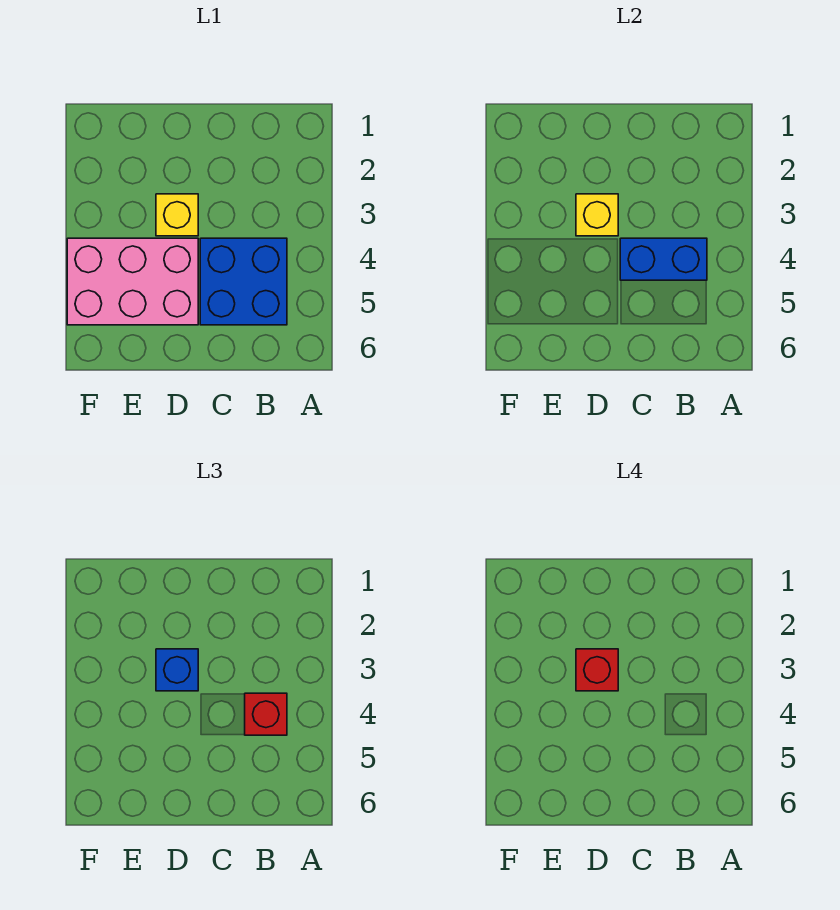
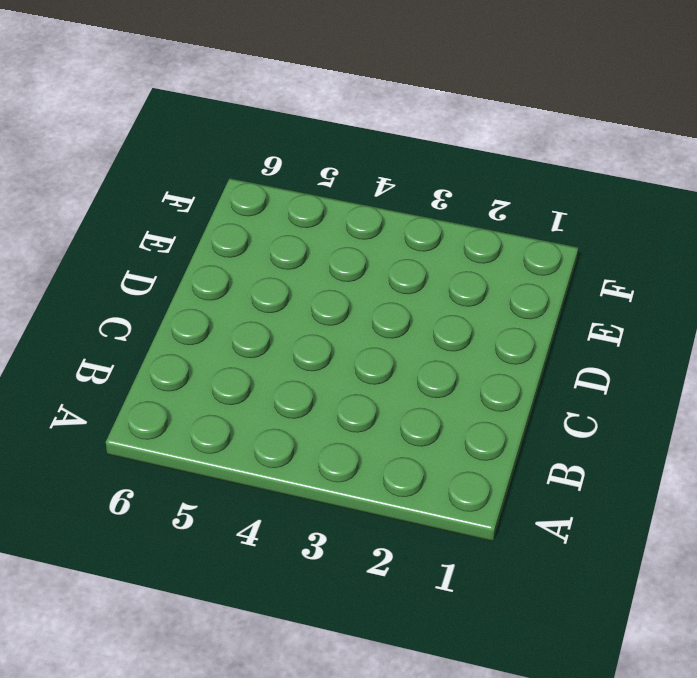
none -> blue 2x2 brick [200,238,287,325]
none -> yellow 1x1 brick [156,194,198,236]

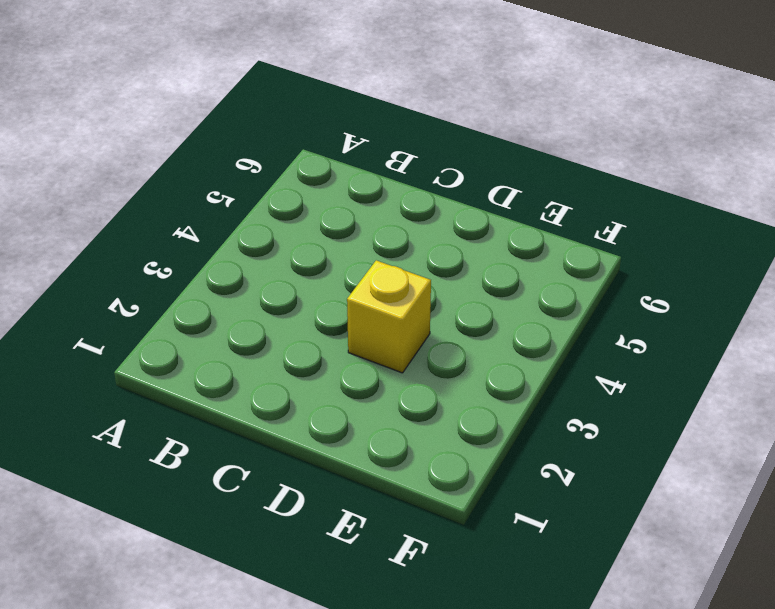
none -> blue 2x2 brick [200,238,287,325]
none -> pink 2x3 brick [67,238,198,325]

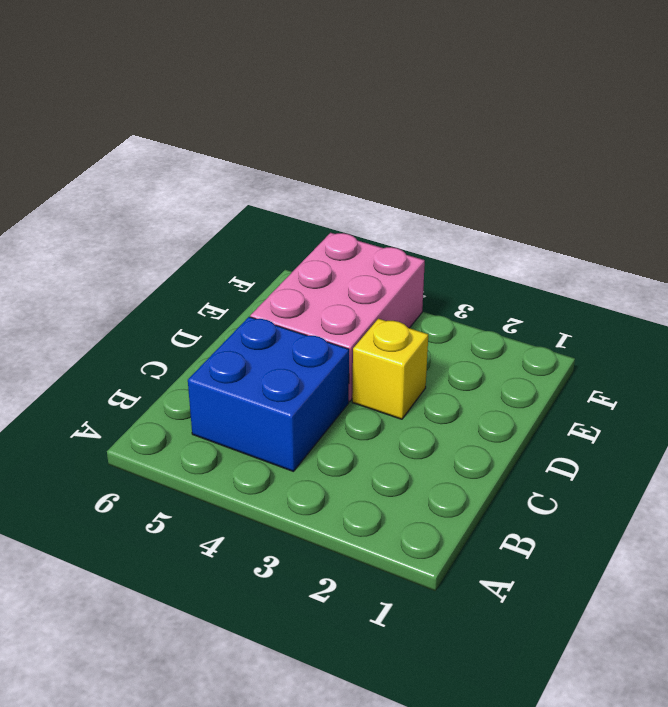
none -> blue 1x2 brick [620,238,707,280]
none -> yellow 1x1 brick [576,194,618,236]

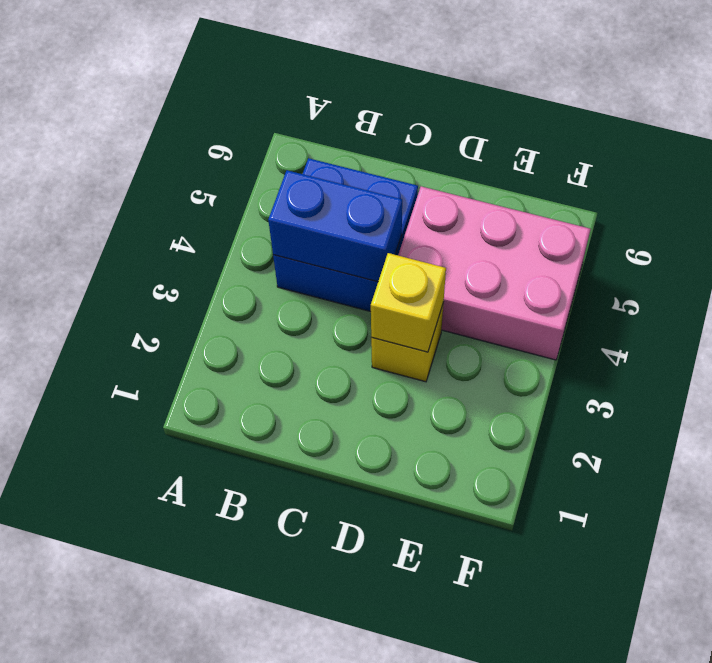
none -> red 1x1 brick [245,693,287,735]
none -> blue 1x1 brick [156,649,198,691]

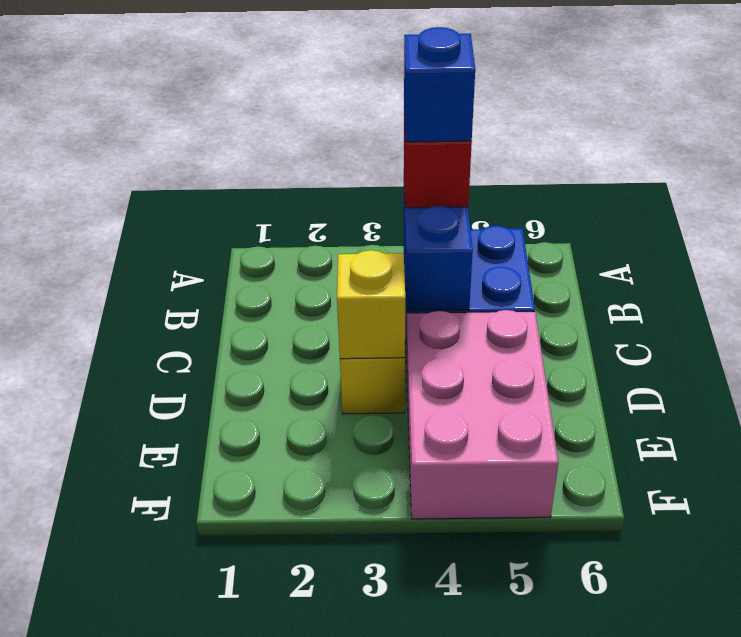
blue 1x1 brick [404,27,475,142] -> blue 1x1 brick moved to [156,649,198,691]
none -> red 1x1 brick [576,649,618,691]

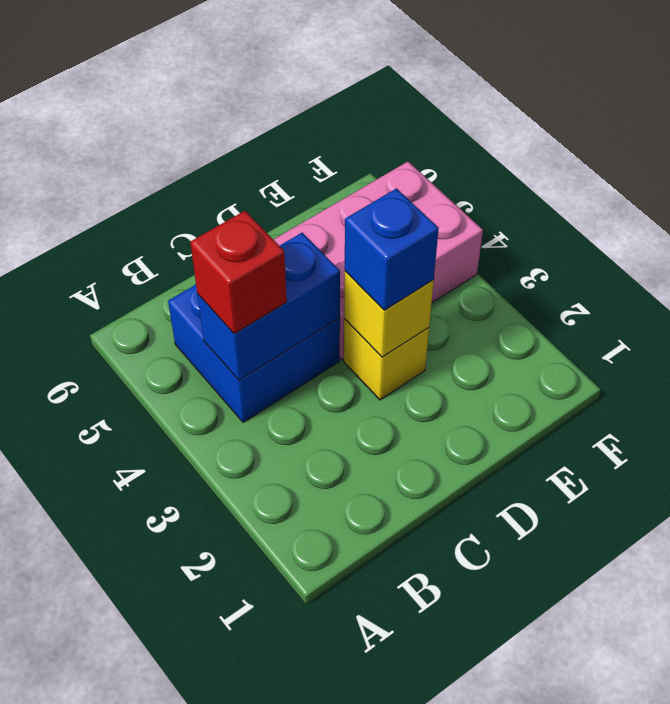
none -> red 1x1 brick [576,649,618,691]

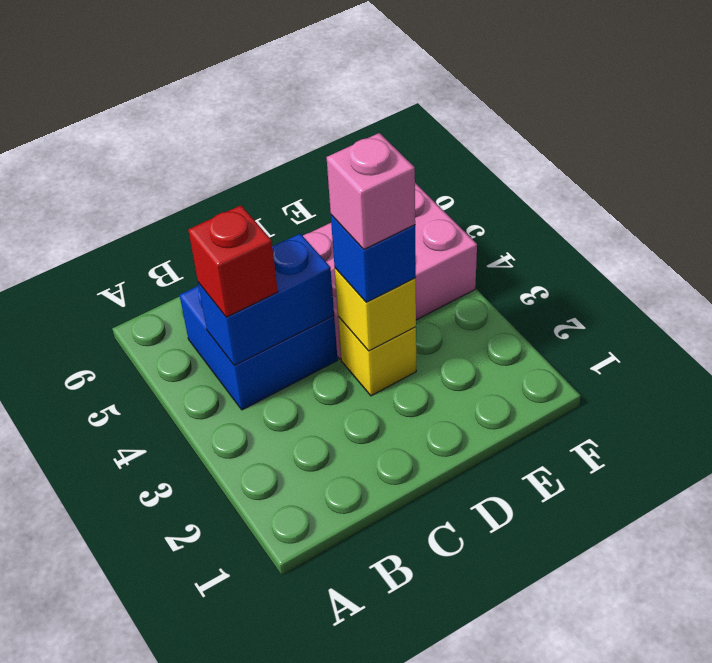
pink 1x1 brick [327,133,415,249] -> red 1x1 brick [576,649,618,691]

